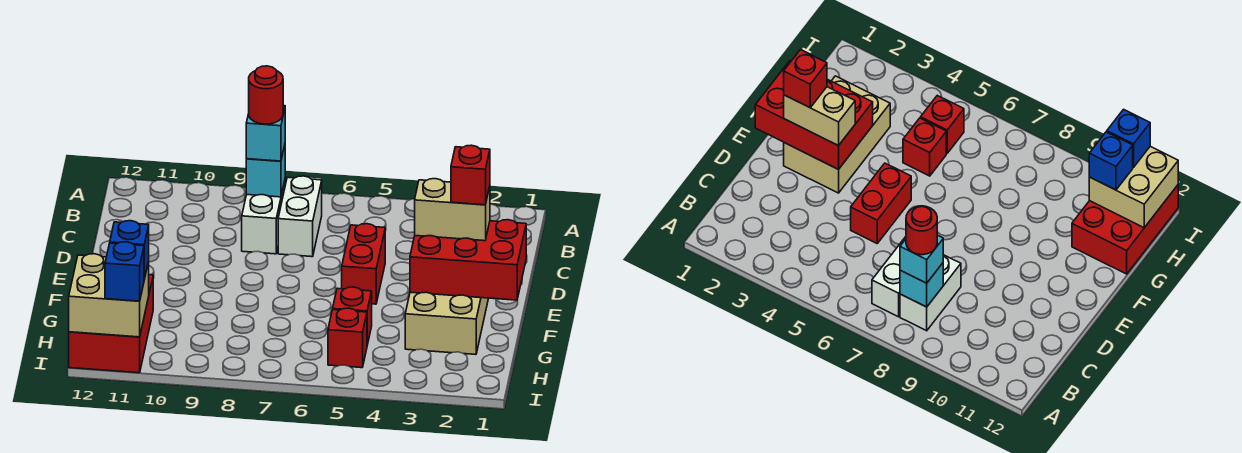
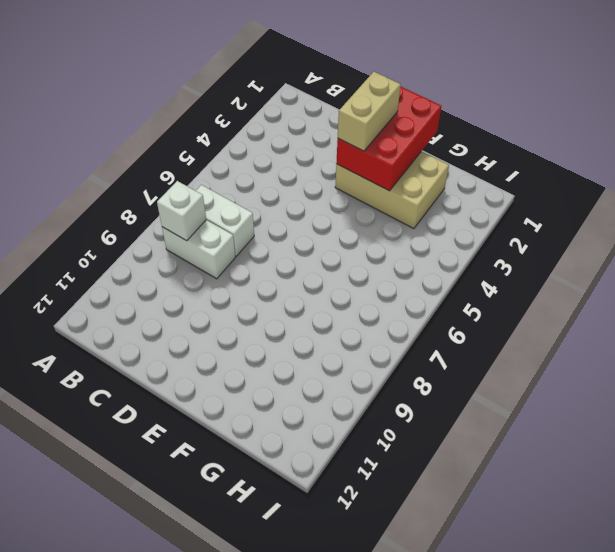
white 1x1 brick [157,181,206,241] -> cyan 1x1 brick [246,145,285,197]
none -> red 1x2 brick [342,224,385,304]
none -> red 1x1 brick [333,287,372,345]
none -> red 2x3 brick [69,275,153,373]

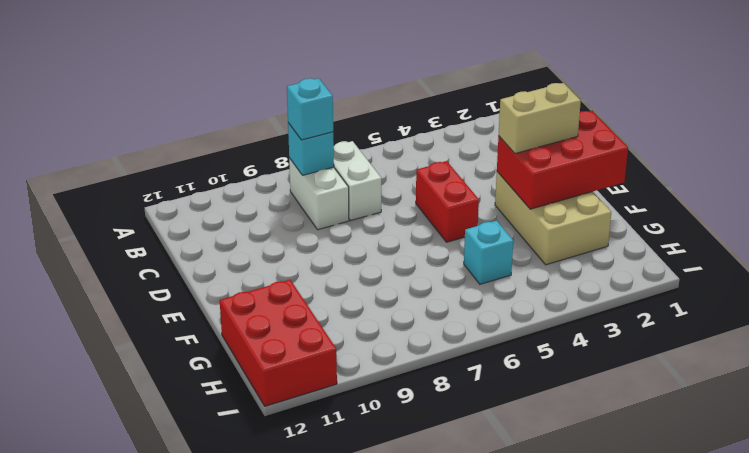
cyan 1x1 brick [464,221,513,284] -> red 1x1 brick [333,287,372,345]
none -> red 1x1 brick [328,308,367,368]
none -> tan 2x2 brick [69,254,149,337]
none -> blue 1x1 brick [110,221,149,279]

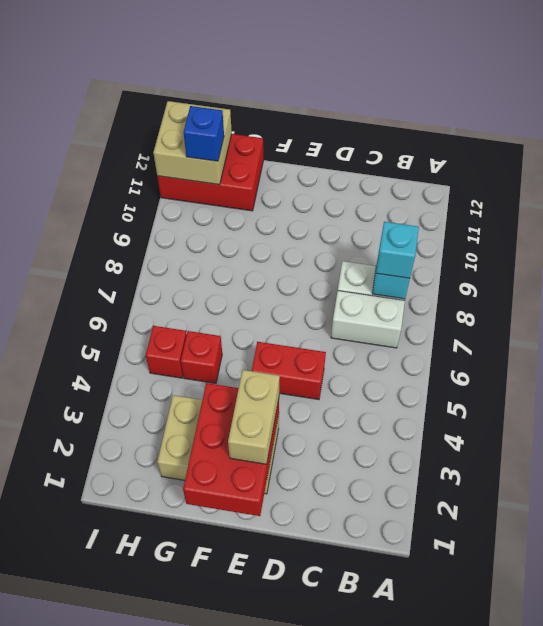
none -> blue 1x1 brick [105,242,144,301]
none -> red 1x1 round brick [249,66,283,124]
none -> red 1x1 brick [451,145,490,205]

